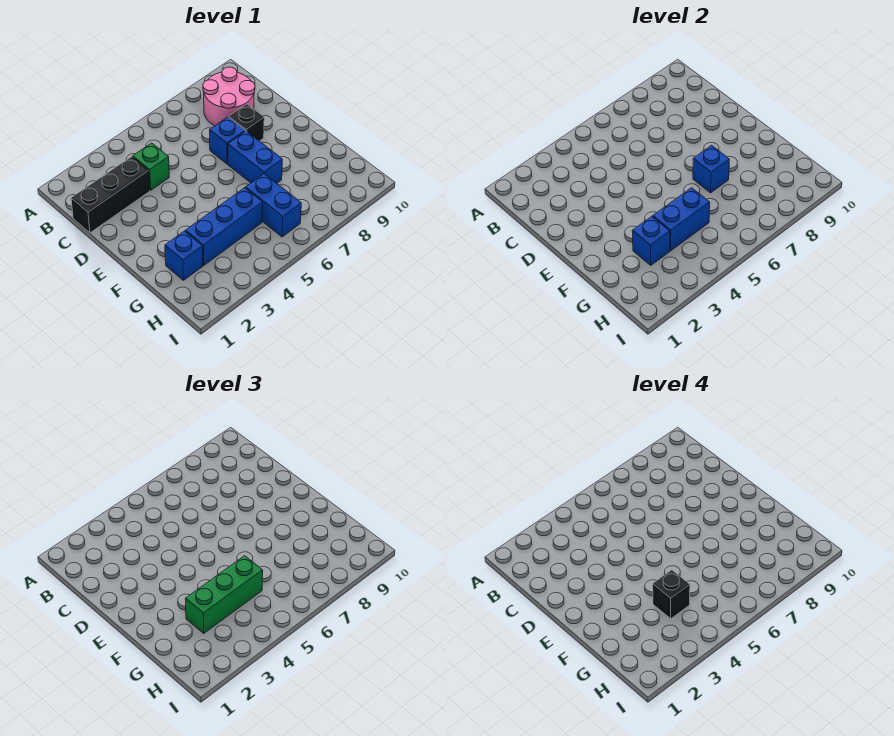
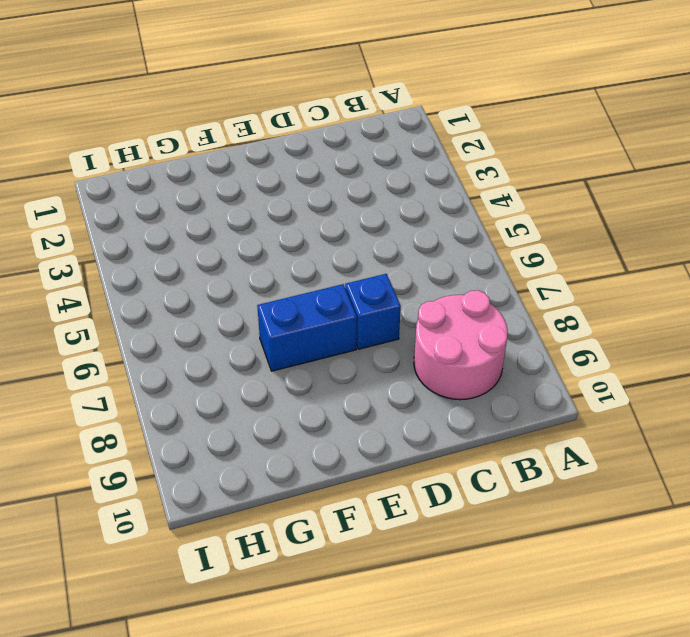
none -> black 1x3 brick [71,157,150,233]
none -> green 1x1 brick [133,143,169,190]
none -> black 1x1 brick [229,104,264,141]

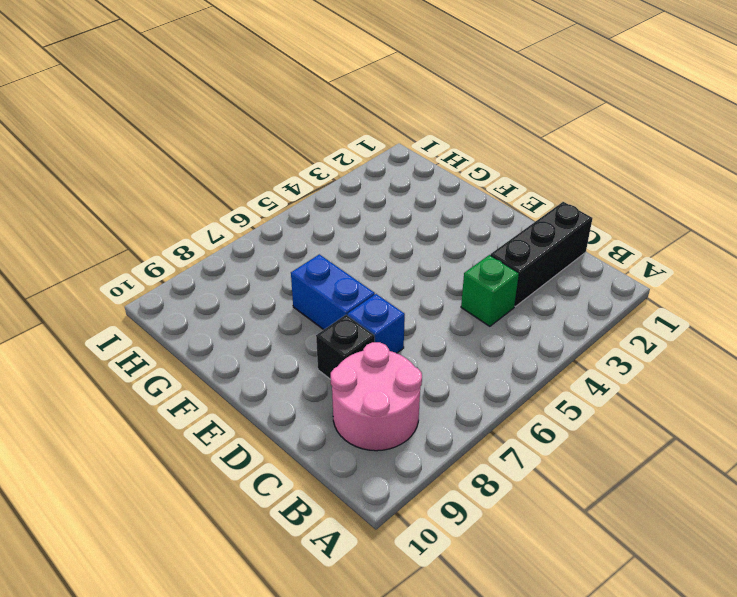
none -> blue 1x1 brick [165,231,203,280]
none -> blue 1x3 brick [185,188,263,265]
none -> blue 1x2 brick [246,174,301,237]

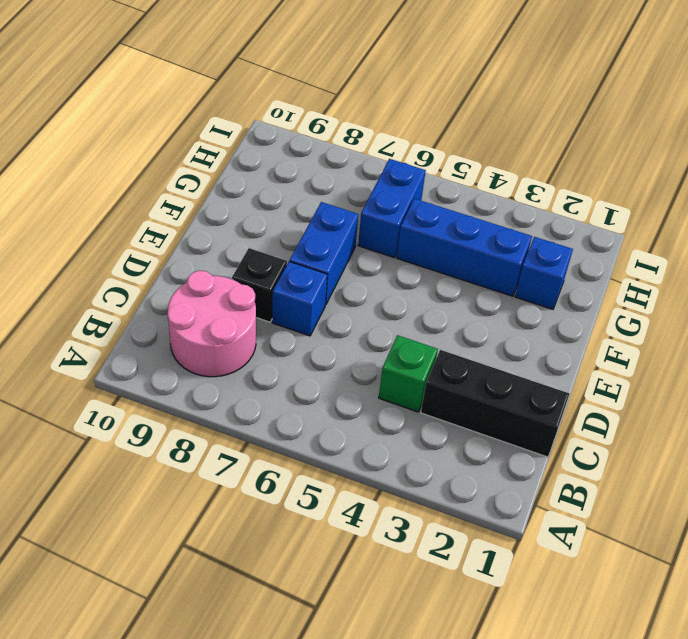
none -> blue 1x1 brick [693,145,729,193]
none -> blue 1x1 brick [632,216,670,265]
none -> blue 1x2 brick [653,188,710,251]

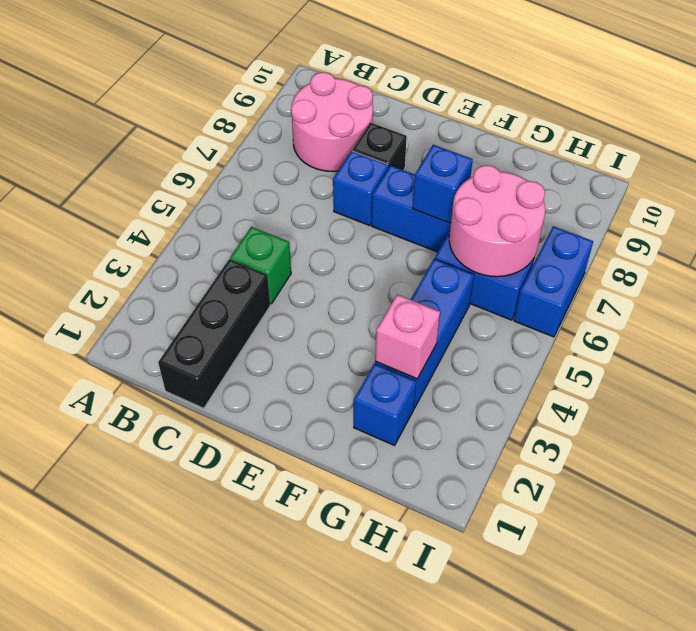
pink 1x1 brick [375,294,440,379] -> blue 1x1 brick [632,216,670,265]
pink 2x2 round brick [449,165,545,277] -> none
blue 1x2 brick [514,226,593,337] -> blue 1x2 brick moved to [653,188,710,251]
none -> green 1x3 brick [185,556,263,633]
none -> black 1x1 brick [653,570,690,619]

